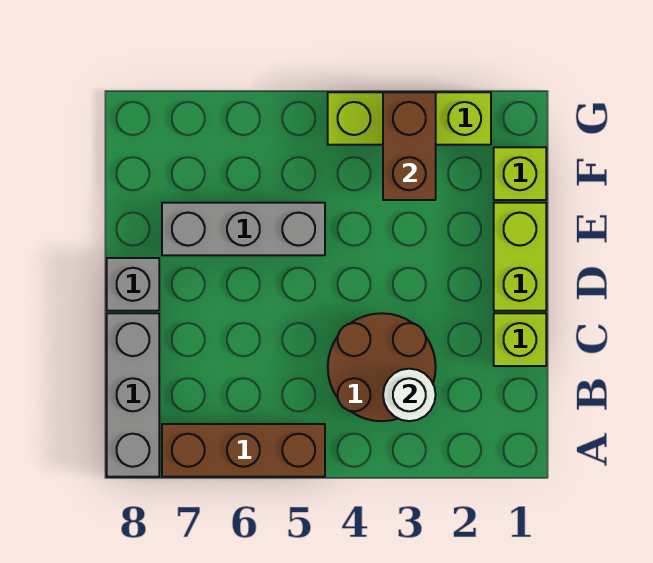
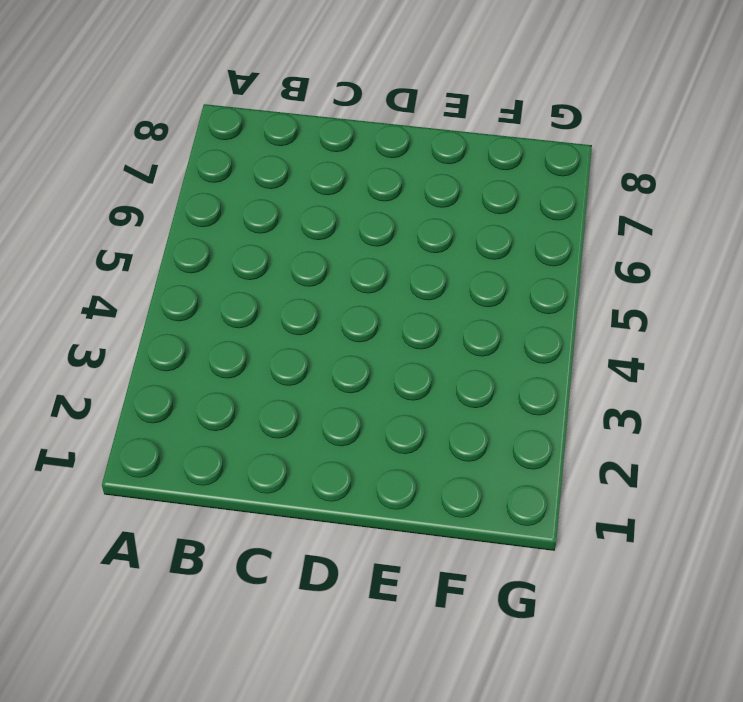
none -> brown 1x3 brick [162,424,325,477]
none -> grey 1x3 brick [107,313,159,477]

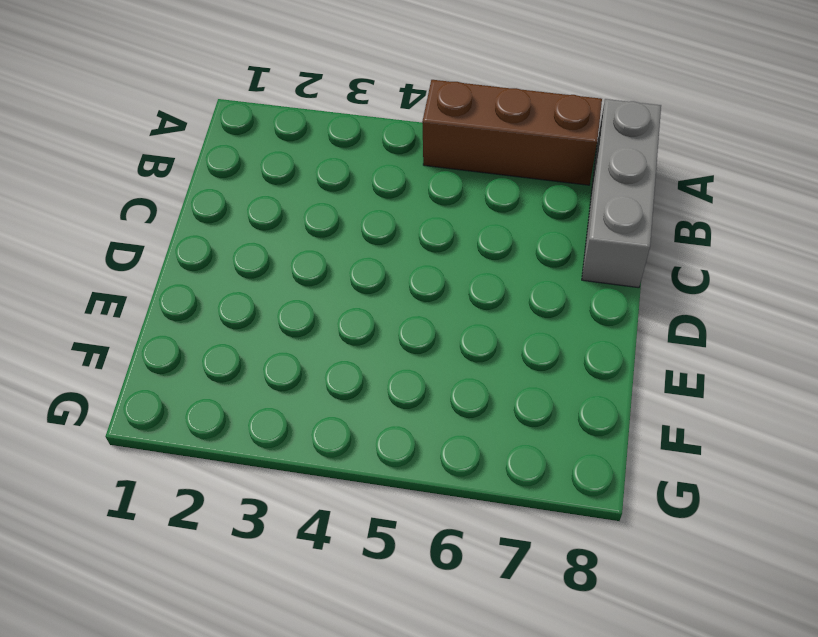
none -> brown 2x2 round brick [328,313,436,421]
none -> lime 1x1 brick [494,313,546,366]

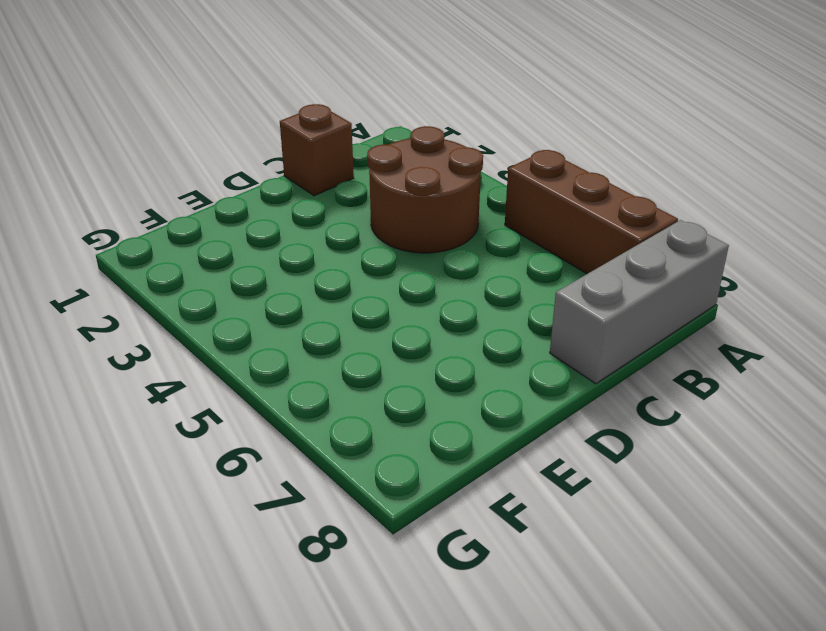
brown 1x1 brick [280,104,354,196] -> lime 1x1 brick [494,313,546,366]
none -> lime 1x2 brick [494,203,546,311]
none -> grey 1x1 brick [107,258,159,311]

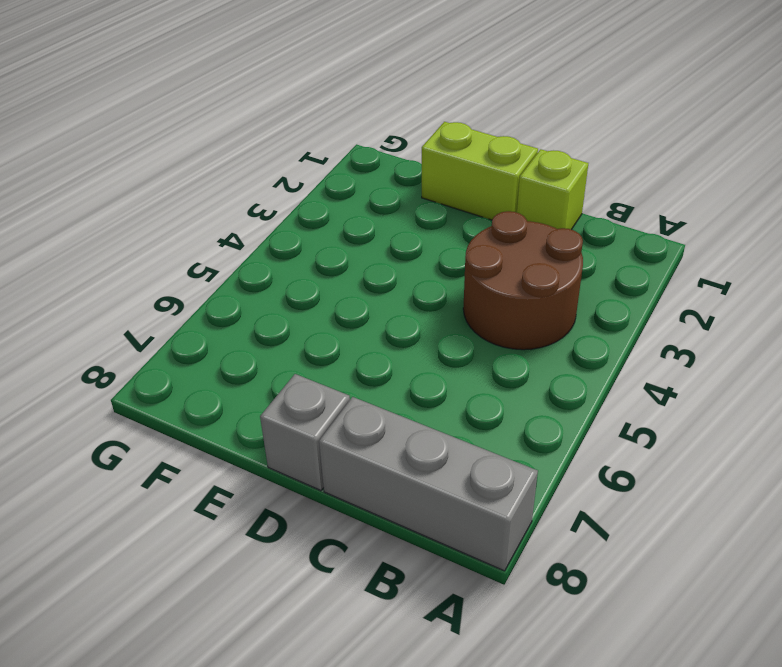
none -> brown 1x3 brick [162,424,325,477]
none -> grey 1x3 brick [162,203,325,255]

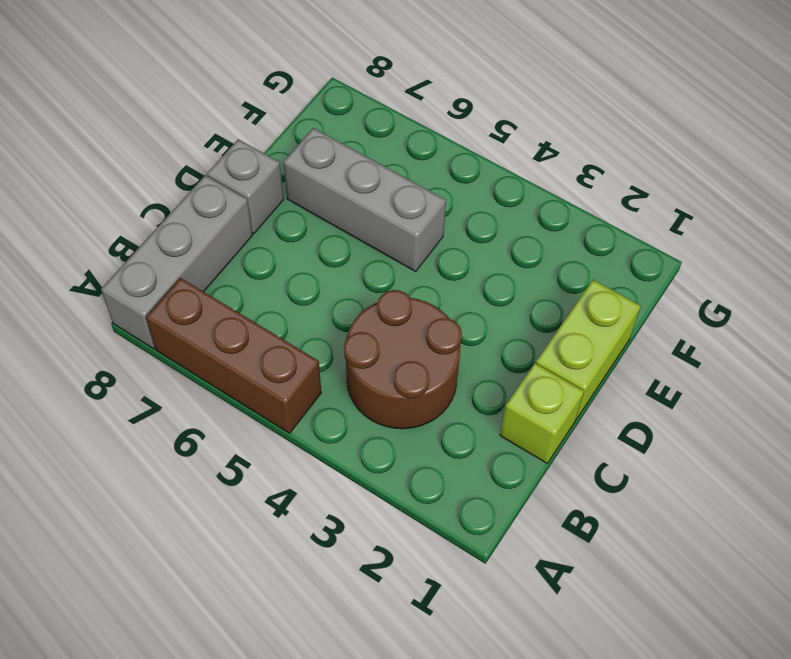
none -> lime 1x1 brick [494,147,546,200]
none -> lime 1x3 brick [328,92,491,145]

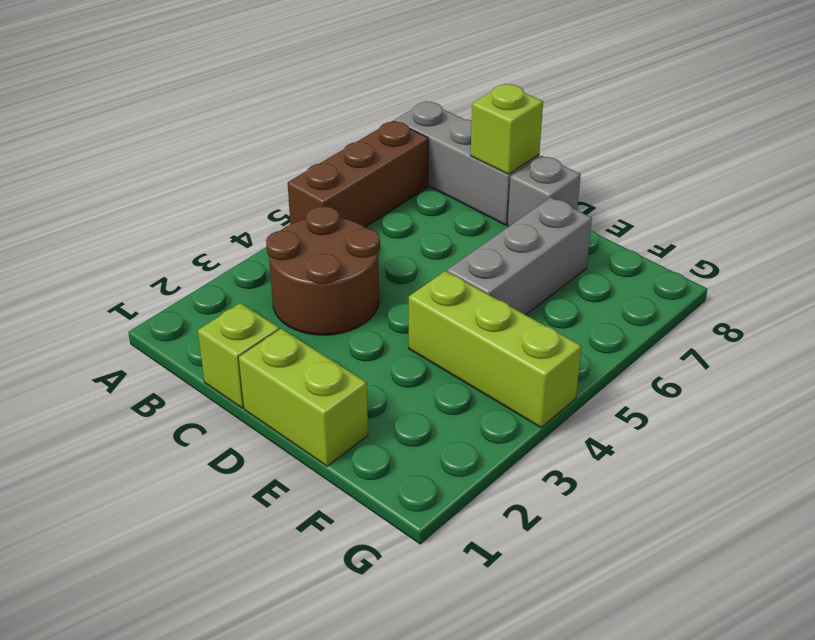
lime 1x1 brick [470,84,543,174] -> lime 1x1 brick moved to [494,147,546,200]
lime 1x3 brick [409,271,581,428] -> lime 1x3 brick turned to [328,92,491,145]
none -> white 1x1 round brick [383,369,436,421]
none -> brown 1x2 brick [383,92,436,200]

